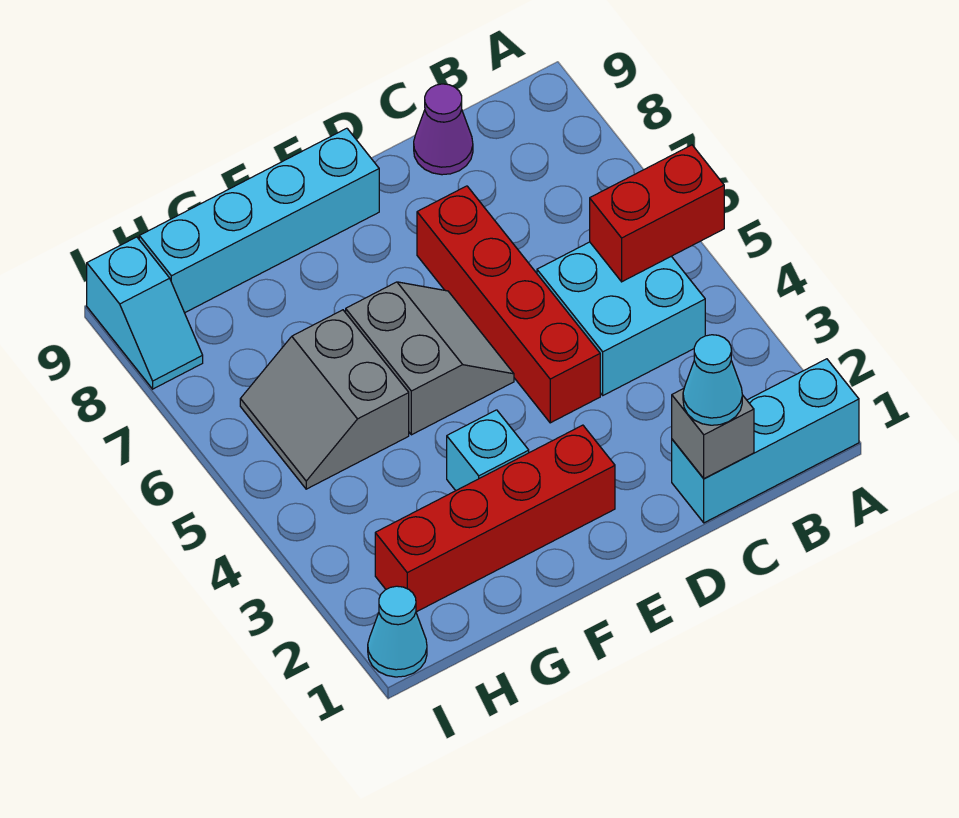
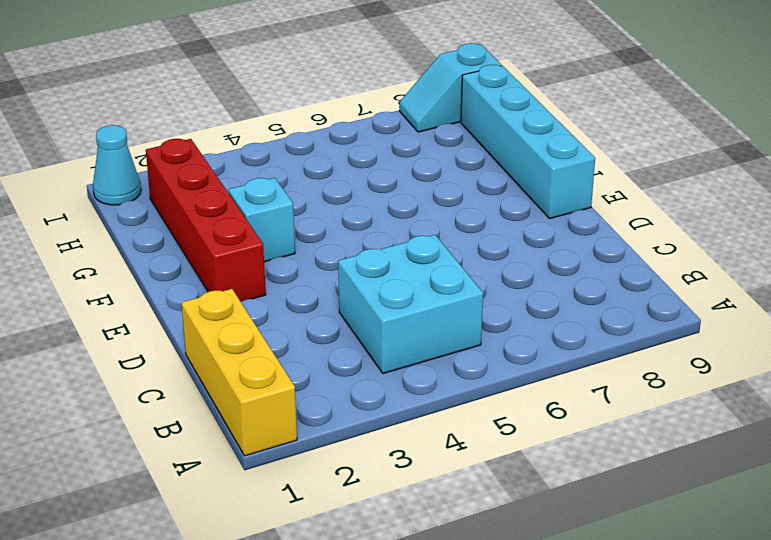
yellow 1x3 brick [181,289,297,456] -> cyan 1x3 brick [672,359,859,523]
none -> purple 1x1 cone [414,84,473,175]
none -> red 1x4 brick [417,186,600,423]
none -> grey 2x2 slope [346,282,514,435]

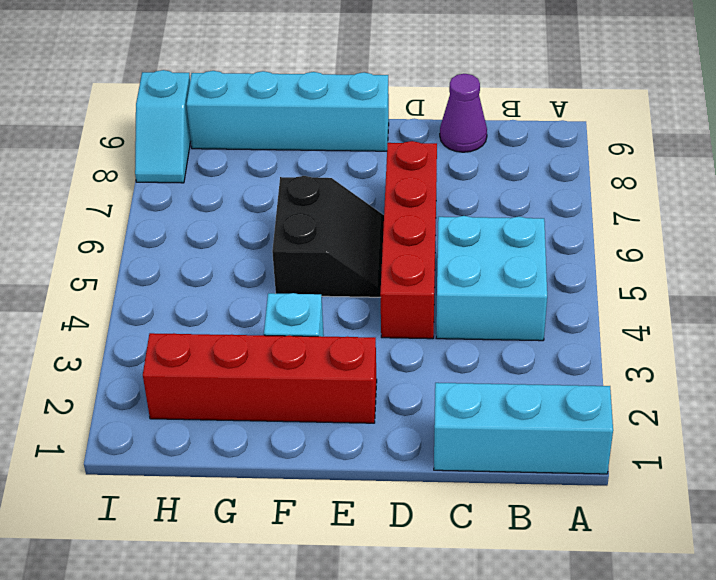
black 2x2 slope [272,176,384,297] -> grey 2x2 slope [346,282,514,435]
none -> grey 2x2 slope [240,310,409,489]
none -> cyan 1x1 cone [368,586,427,677]
none -> red 1x2 brick [590,145,724,282]

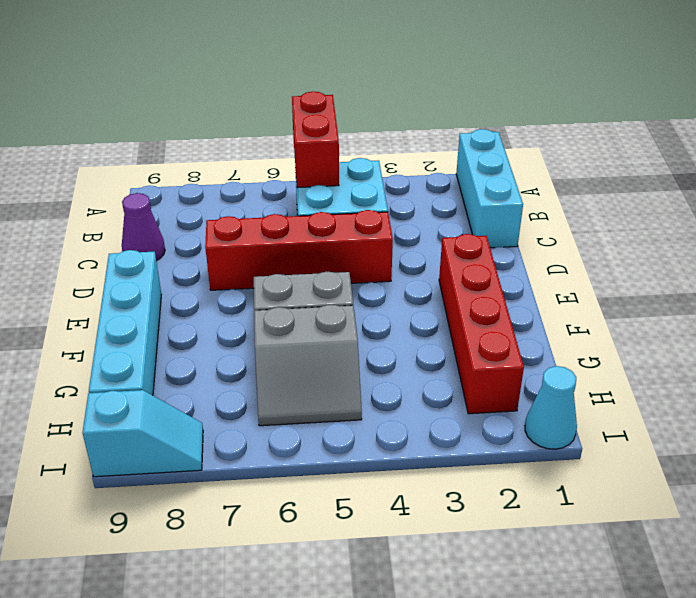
none -> cyan 1x1 brick [447,410,529,491]
none -> grey 1x1 brick [672,389,754,478]
none -> cyan 1x1 cone [683,335,742,425]

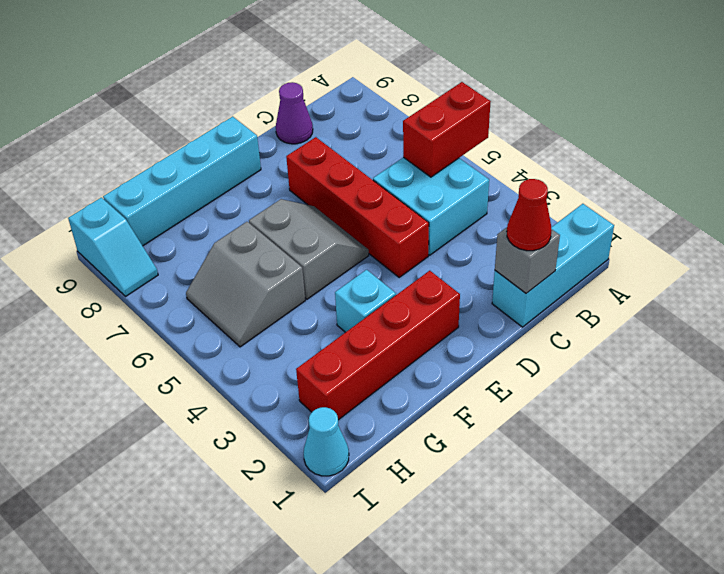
red 1x1 cone [507,179,552,251] -> cyan 1x1 cone [683,335,742,425]

